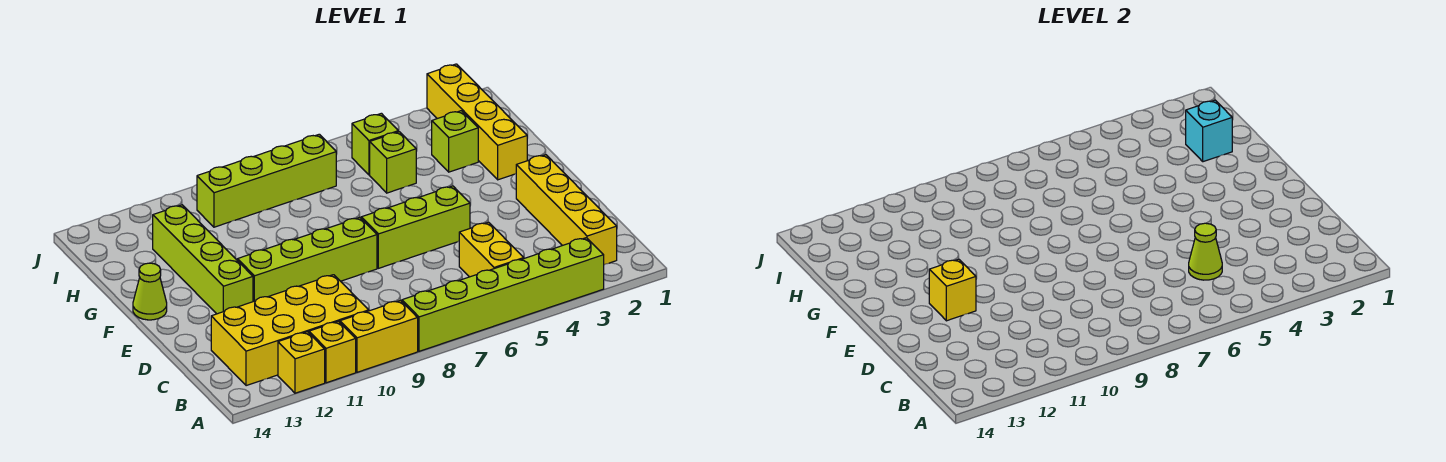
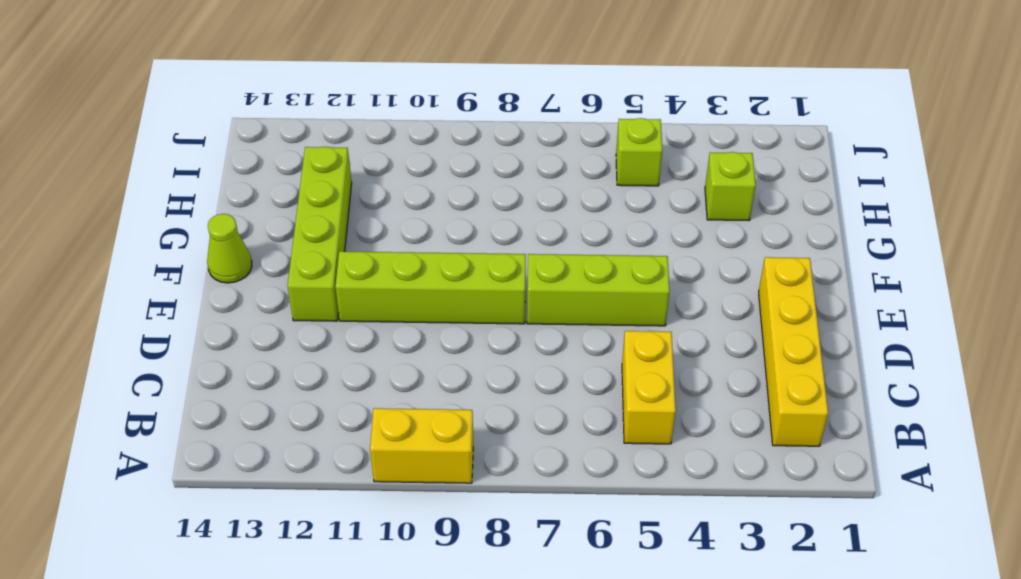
none -> lime 1x6 brick [402,238,604,351]
none -> yellow 1x1 brick [309,321,356,383]
none -> yellow 1x1 brick [278,332,325,393]

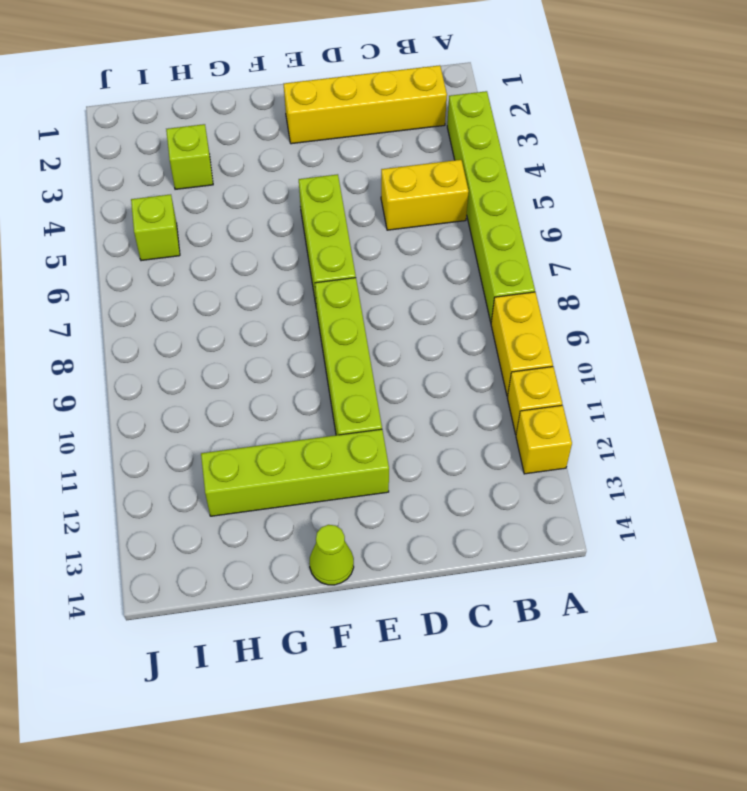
none -> yellow 2x4 brick [211,275,369,386]
none -> yellow 1x4 brick [427,64,527,180]
none -> lime 1x1 brick [370,132,416,193]

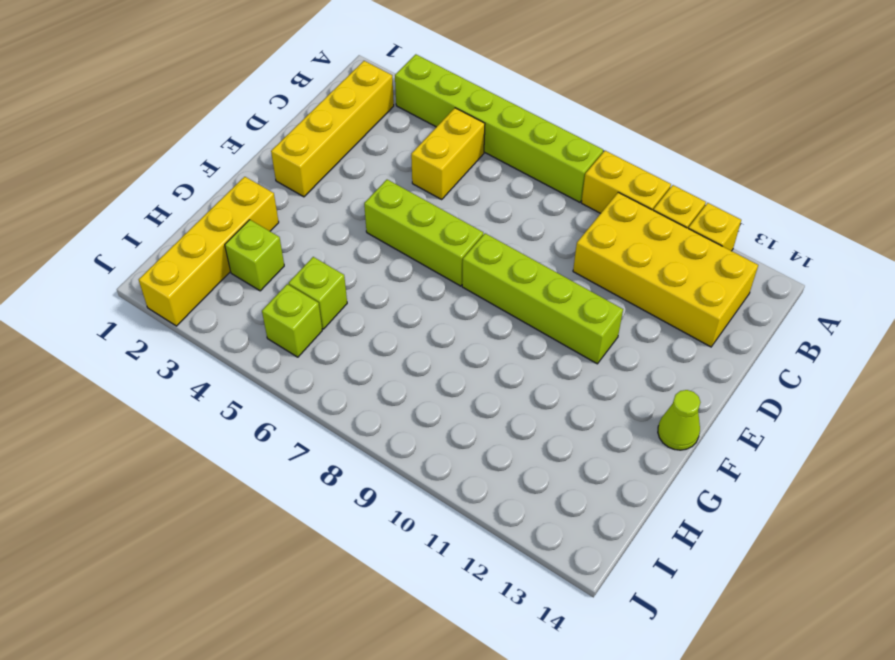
none -> lime 1x4 brick [153,205,253,314]
none -> lime 1x4 brick [197,134,336,227]
none -> lime 1x1 cone [1189,223,1222,280]

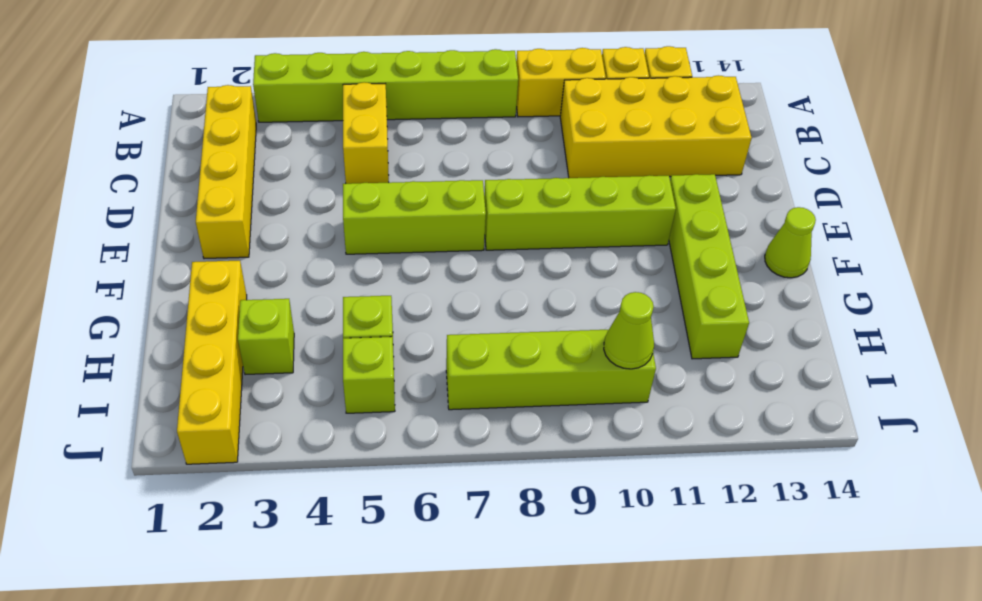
lime 1x1 cone [604,292,654,369] -> lime 1x1 cone moved to [1189,223,1222,280]
none -> yellow 1x1 brick [929,259,976,321]
none -> cyan 1x1 brick [1186,100,1232,162]

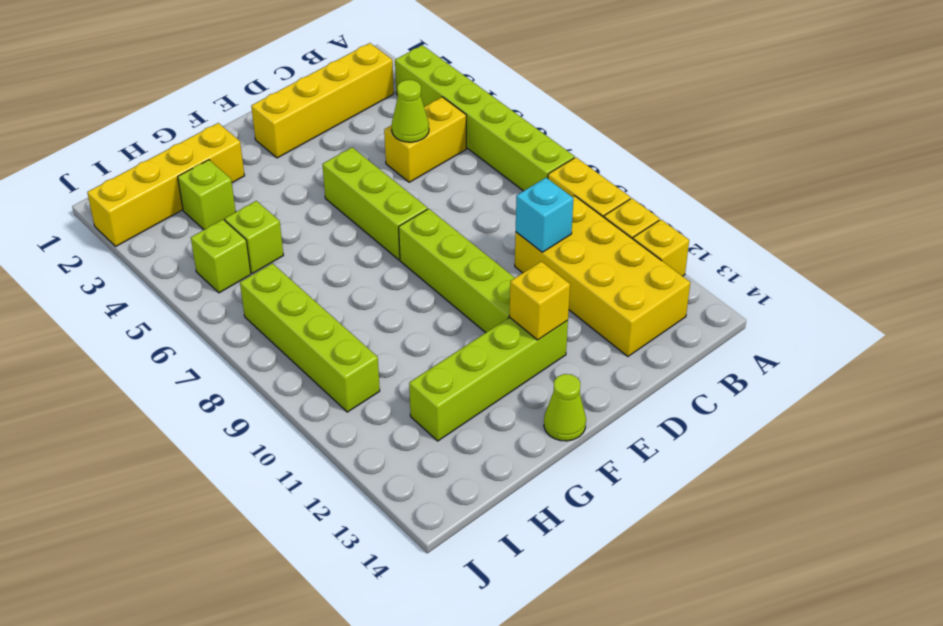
cyan 1x1 brick [516,178,574,252] -> cyan 1x1 brick moved to [1186,100,1232,162]

